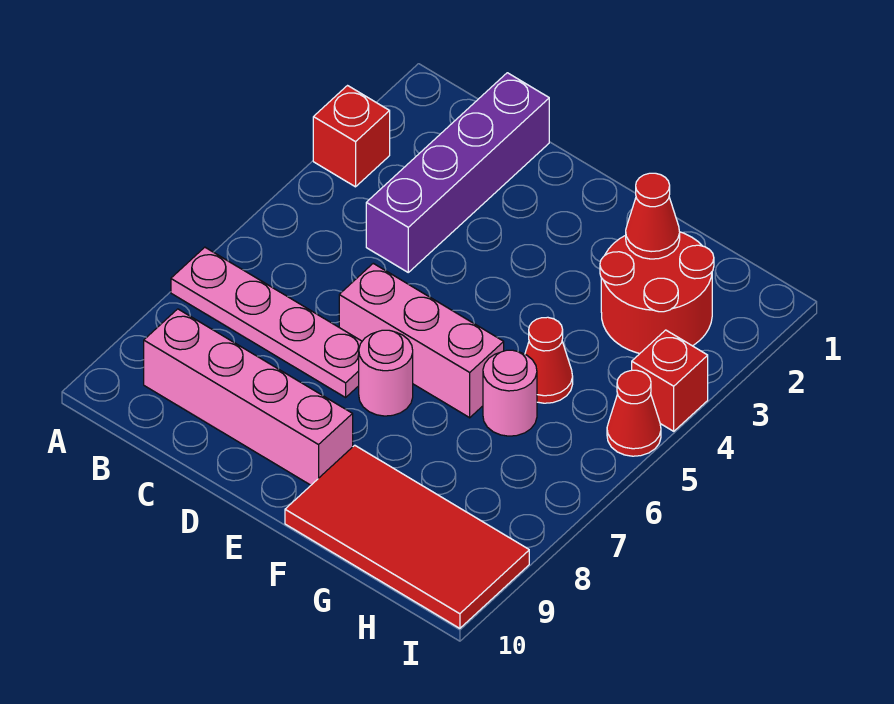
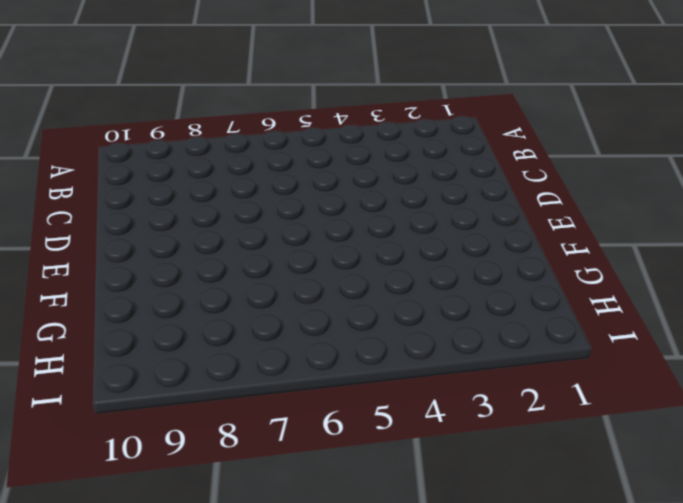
none -> red 1x1 brick [313,86,390,187]
none -> pink 1x4 plate [171,247,362,397]
none -> pink 1x4 brick [144,309,353,485]

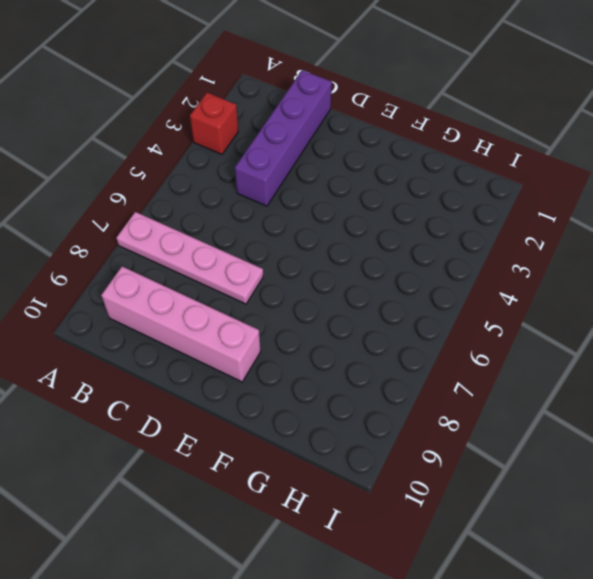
none -> pink 1x3 brick [339,263,504,418]
none -> pink 1x1 round brick [359,330,413,416]
none -> red 2x4 tile [285,445,529,628]

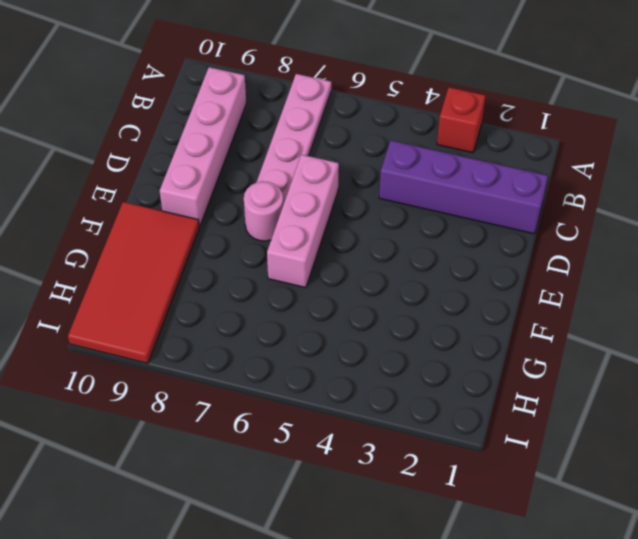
none -> red 2x2 round brick [600,232,714,353]
none -> red 1x1 cone [525,317,573,403]
none -> pink 1x1 round brick [483,350,537,436]

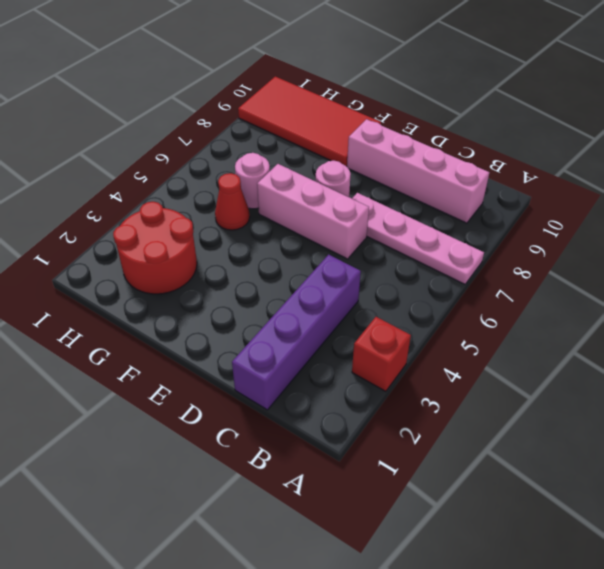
none -> red 1x1 brick [632,330,708,431]
none -> red 1x1 cone [607,370,661,456]
none -> red 1x1 cone [626,173,680,259]

